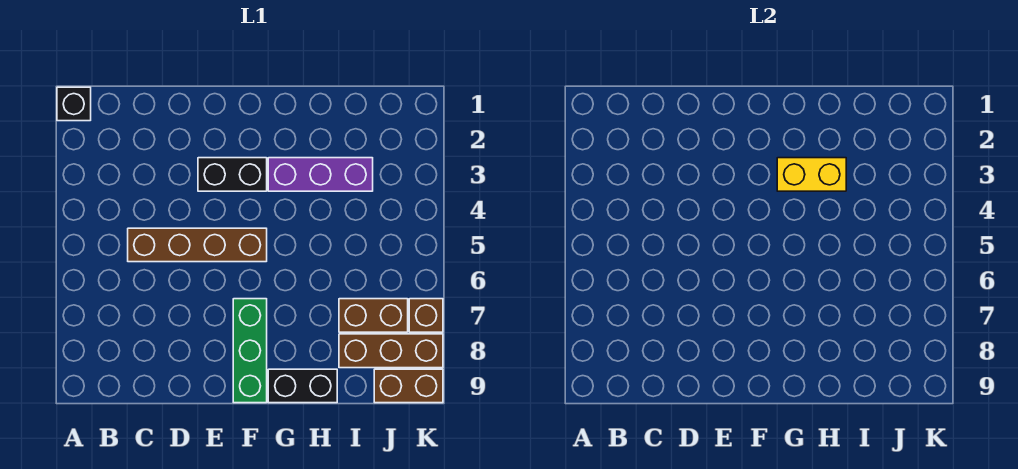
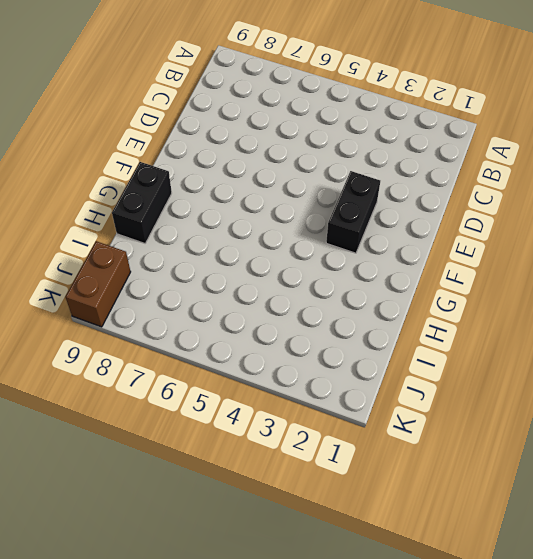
none -> black 1x1 brick [57,87,91,121]
none -> brown 1x4 brick [128,228,267,262]

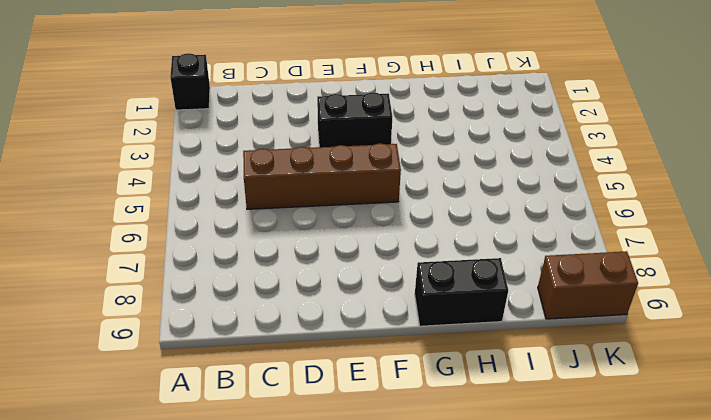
none -> green 1x3 brick [233,299,267,403]
none -> purple 1x3 brick [268,158,373,191]

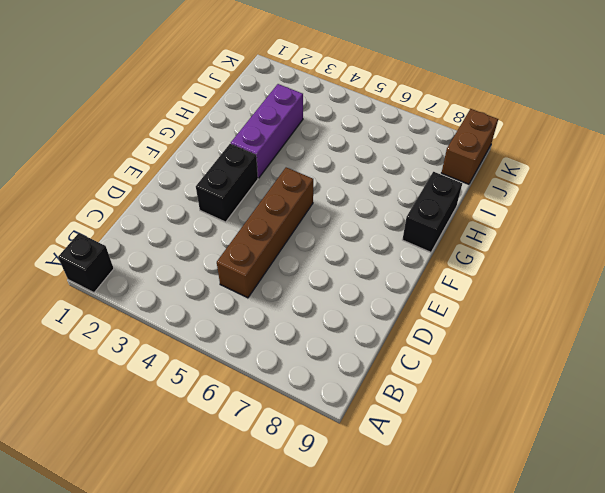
none -> green 1x3 brick [233,299,267,403]
none -> brown 1x2 brick [339,299,408,332]

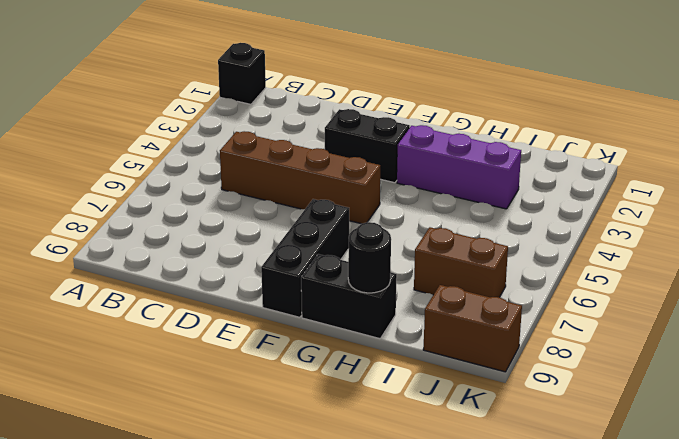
black 1x3 brick [261,199,349,317] -> green 1x3 brick [233,299,267,403]
black 1x1 round brick [348,222,391,293] -> none
none -> brown 1x3 brick [339,334,443,368]
none -> brown 1x1 brick [409,299,443,332]

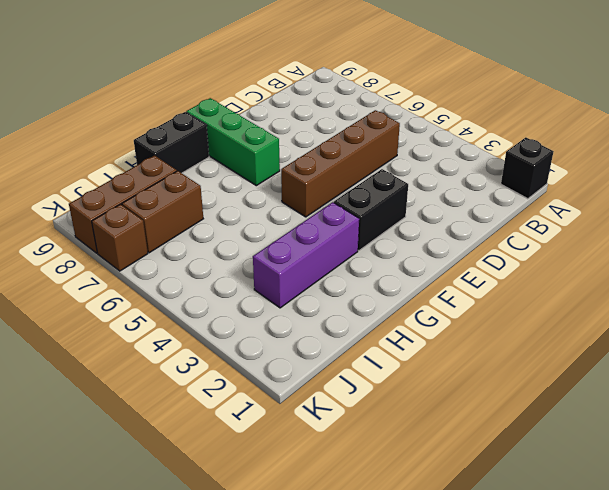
none -> brown 1x2 brick [374,369,443,403]
none -> yellow 1x2 brick [777,158,846,191]

